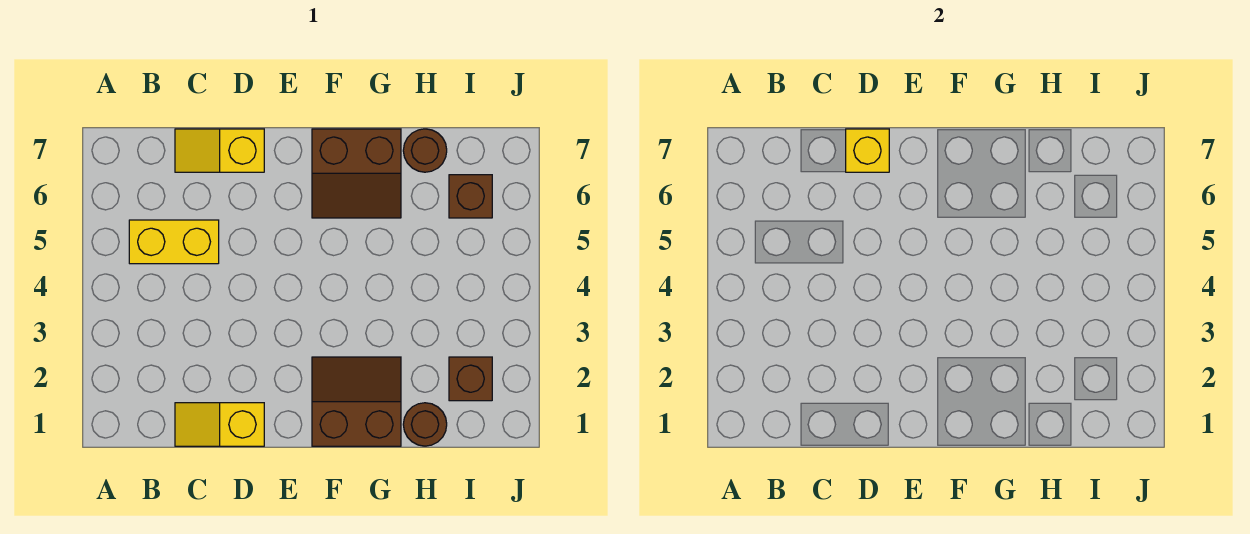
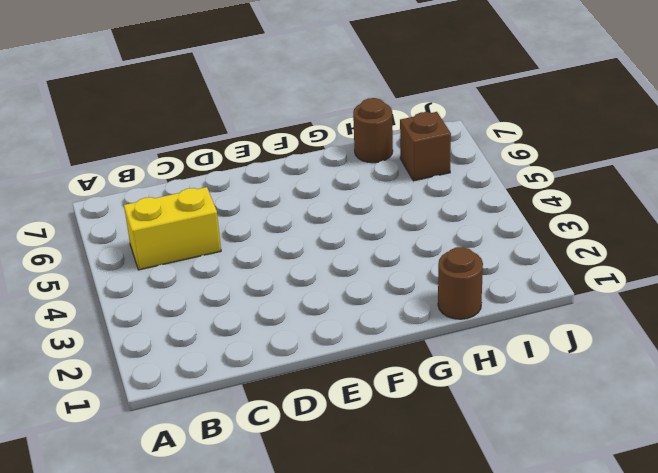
none -> yellow 1x2 slope [175,403,264,446]
none -> yellow 1x2 slope [175,129,264,172]

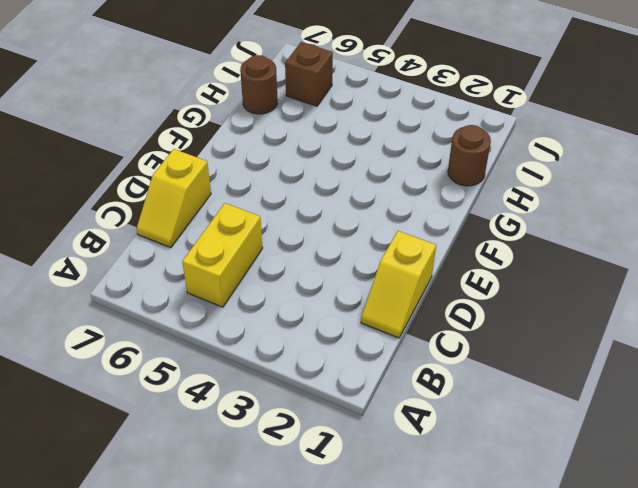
none -> brown 2x2 slope [312,357,401,446]
none -> brown 2x2 slope [312,129,401,218]

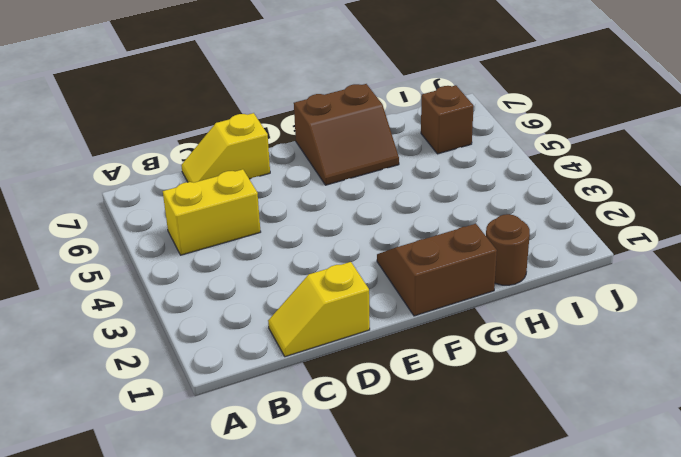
none -> brown 1x1 round brick [403,129,447,172]
none -> brown 1x1 brick [449,357,492,401]

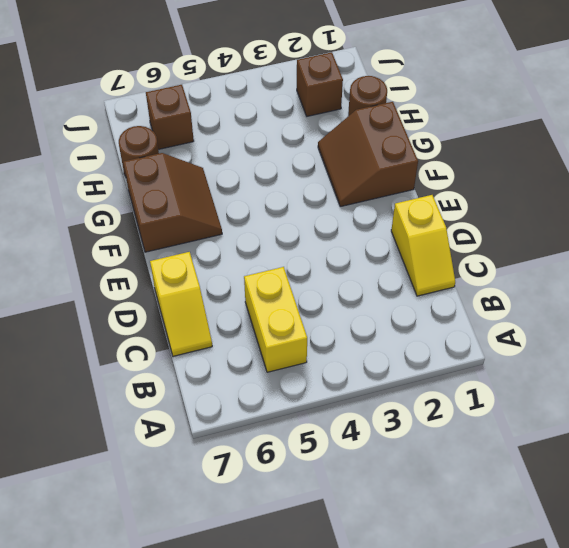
none -> yellow 1x1 brick [846,129,889,172]

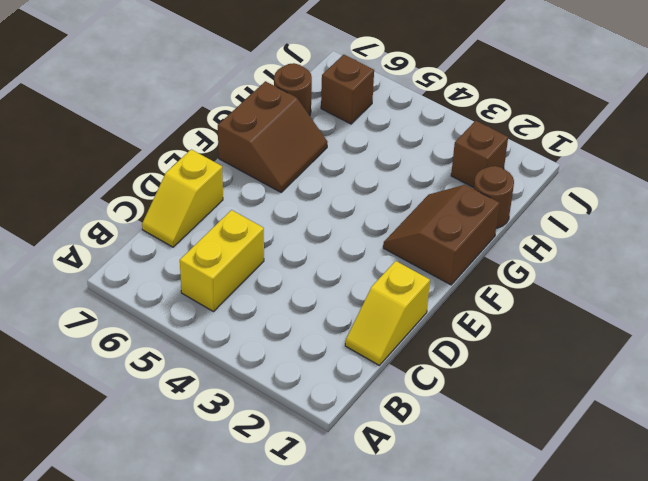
none -> yellow 1x1 brick [846,129,889,172]

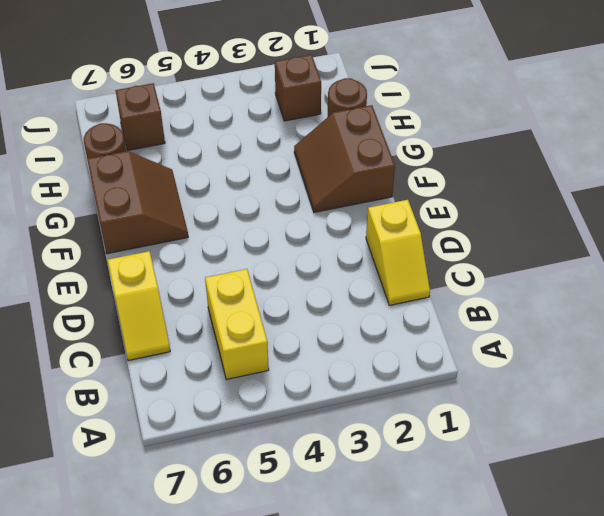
none -> yellow 1x1 brick [846,129,889,172]

